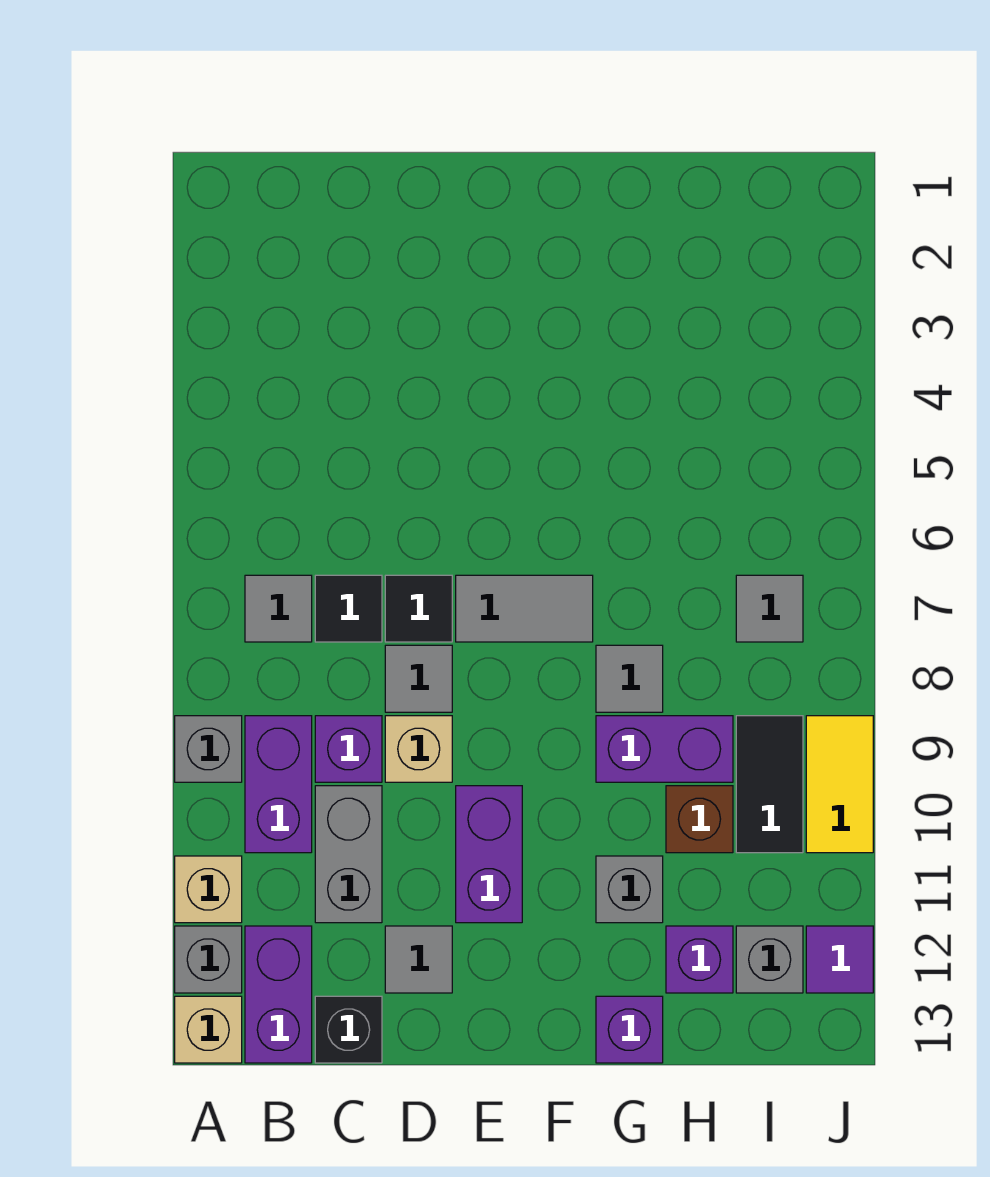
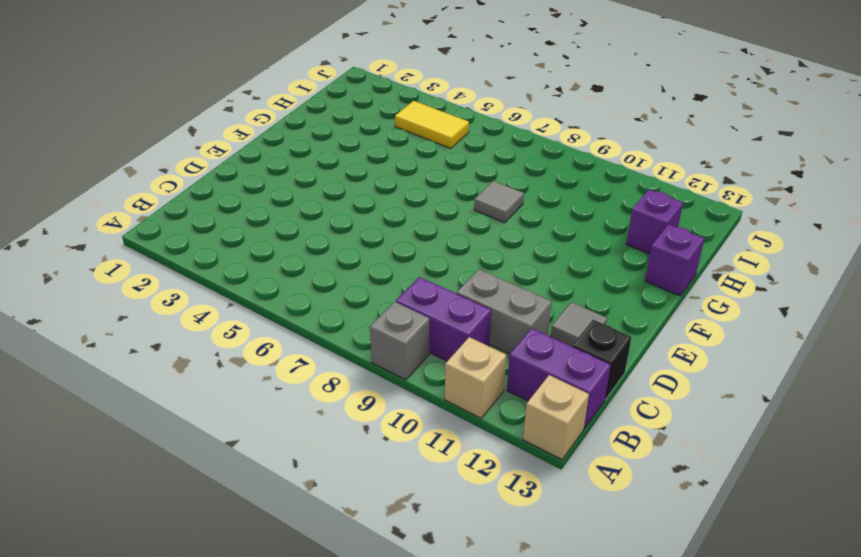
yellow 1x2 tile [395,101,469,148] -> yellow 1x2 tile moved to [806,716,873,853]
none -> grey 1x1 brick [175,926,242,993]
none -> grey 1x1 tile [245,575,312,642]
none -> black 1x1 tile [315,575,382,642]

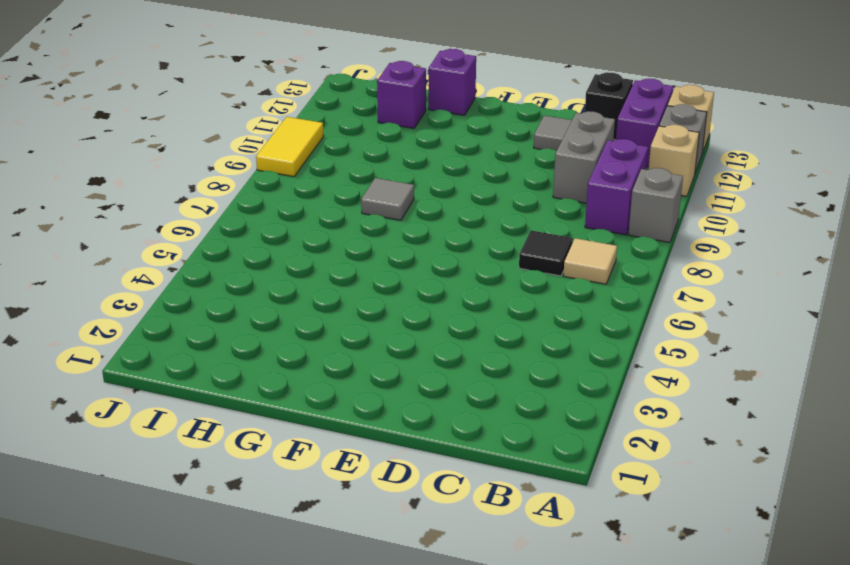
tan 1x1 tile [563,238,617,284] -> grey 1x1 tile [245,575,312,642]
none -> purple 1x1 brick [315,716,382,782]
none -> black 1x1 tile [385,575,452,642]
none -> grey 1x1 tile [385,645,452,712]

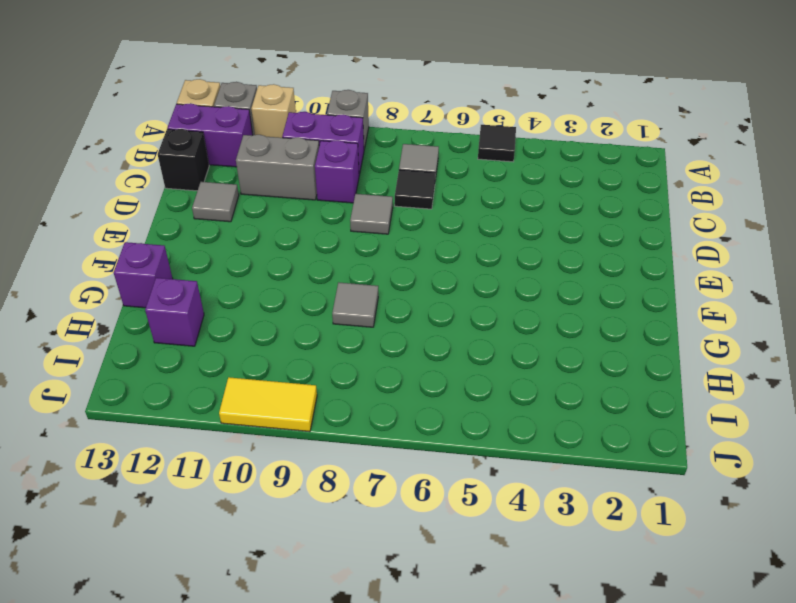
black 1x1 tile [478,125,516,162] -> black 1x1 tile moved to [385,575,452,642]
none -> tan 1x1 brick [385,716,452,782]
none -> grey 1x2 tile [456,575,593,642]
none -> purple 1x2 brick [456,786,522,923]

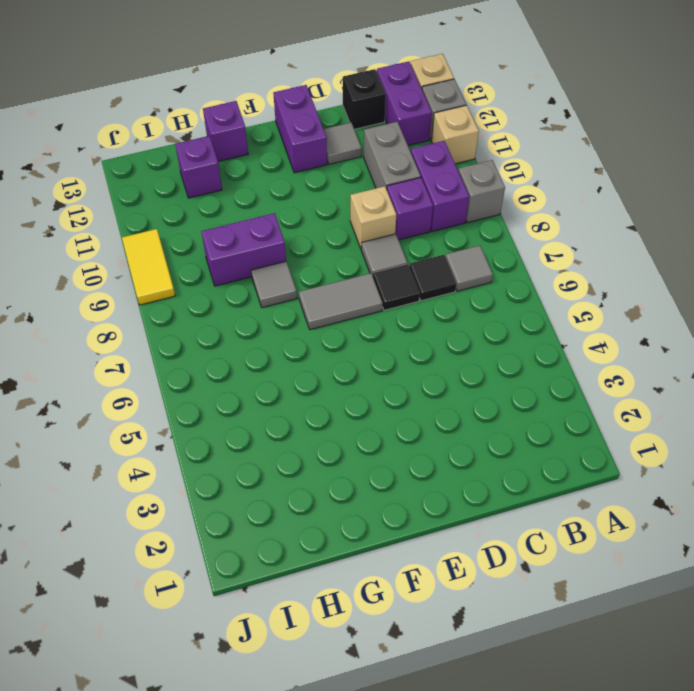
purple 1x2 brick [273,85,327,173] -> purple 1x2 brick moved to [456,786,522,923]
none -> grey 1x1 brick [596,856,663,923]
none -> brown 1x1 brick [666,786,733,853]
none -> grey 1x1 tile [736,575,803,642]

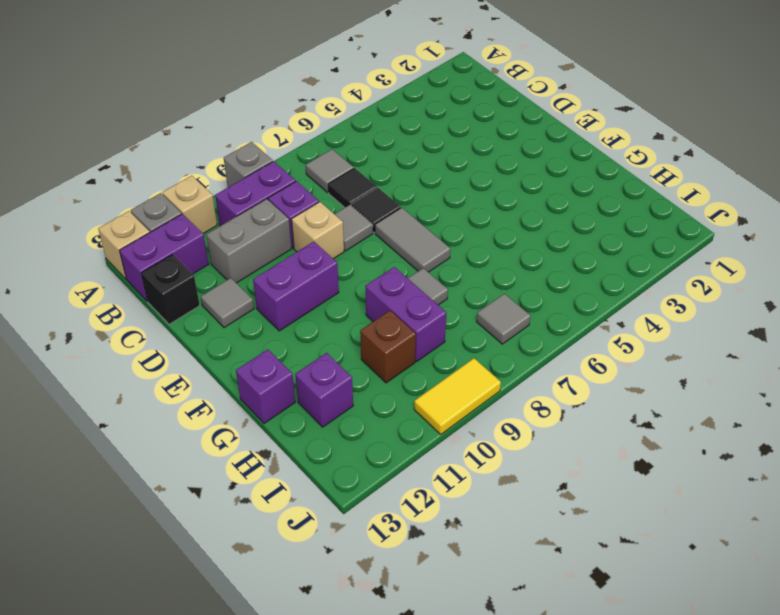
none -> grey 1x1 brick [596,856,663,923]
none -> black 1x2 tile [736,716,803,853]
none -> grey 1x1 brick [736,926,803,993]

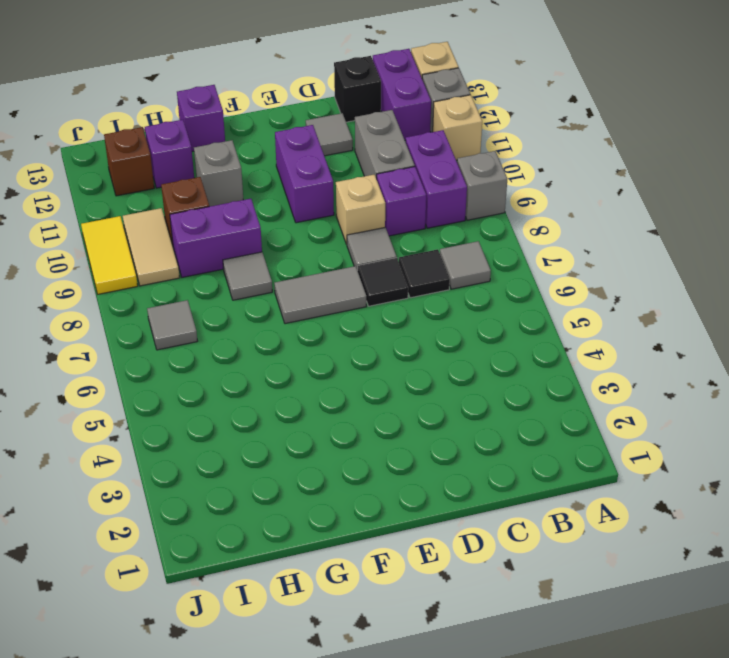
tan 1x2 tile [123,208,180,286] -> black 1x2 tile [736,716,803,853]
brown 1x1 brick [104,127,154,196] -> grey 1x1 brick [736,926,803,993]
none -> purple 1x1 tile [806,926,873,993]

